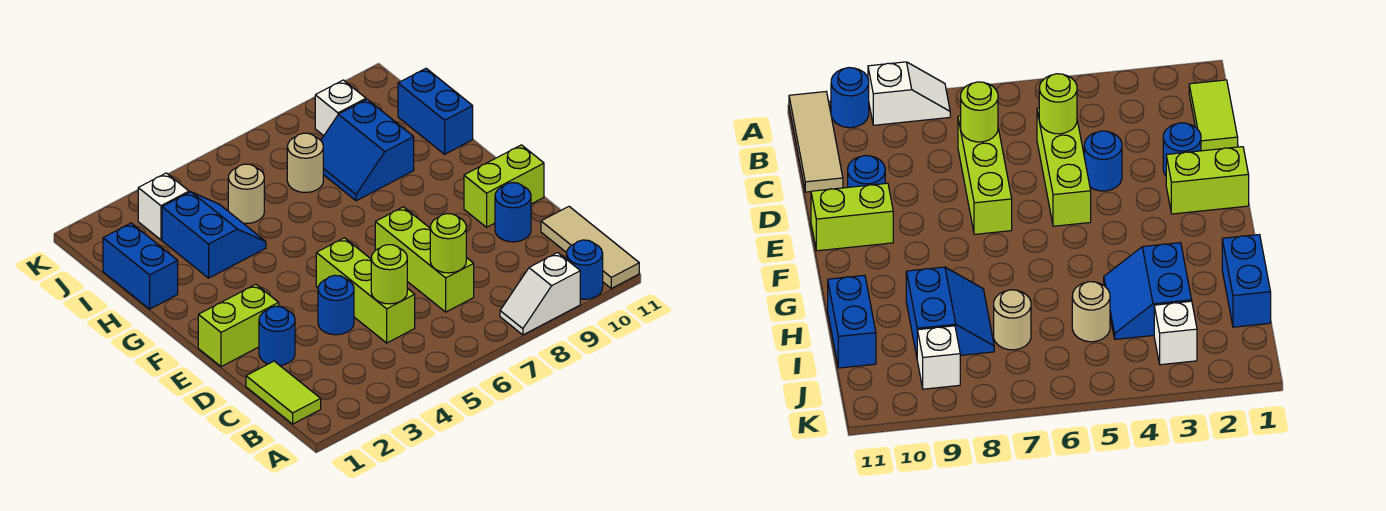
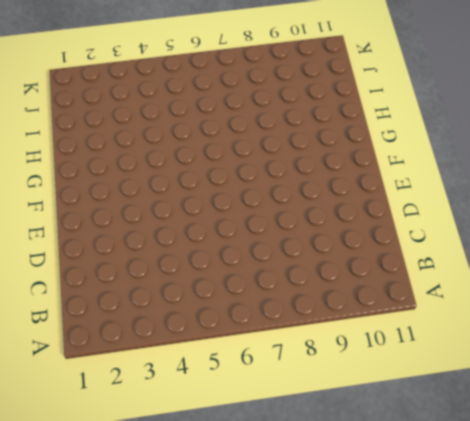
none -> white 1x2 slope [500,253,580,335]
none -> blue 1x1 round brick [567,240,603,299]
none -> tan 1x3 tile [541,207,639,288]

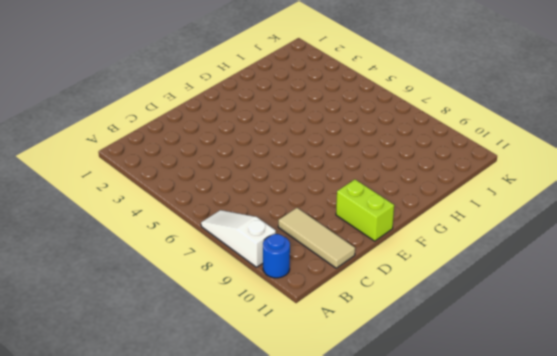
white 1x3 slope [201,210,276,267] -> white 1x2 slope [500,253,580,335]
tan 1x3 tile [278,208,355,268] -> tan 1x3 tile turned to [541,207,639,288]
none -> lime 1x2 tile [246,361,321,424]
none -> lime 1x3 brick [316,238,415,343]
none -> lime 1x3 brick [375,207,474,312]

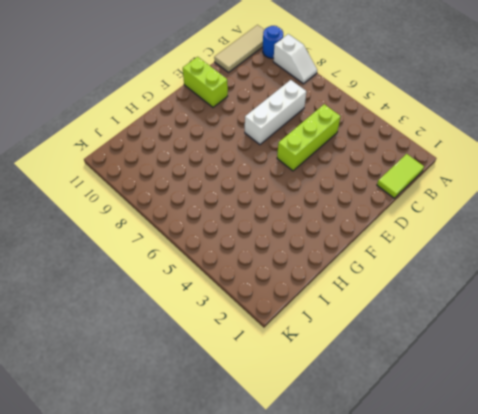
white 1x3 brick [245,80,306,145] -> lime 1x3 brick [375,207,474,312]
none -> blue 1x1 round brick [259,306,295,365]
none -> blue 1x1 round brick [318,275,354,335]
none -> blue 1x1 round brick [495,183,531,242]

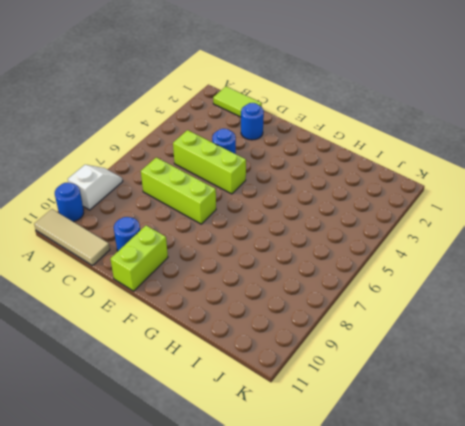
none -> lime 1x2 brick [198,284,279,367]
none -> blue 1x2 brick [103,223,178,309]
none -> blue 2x2 slope [162,192,266,278]

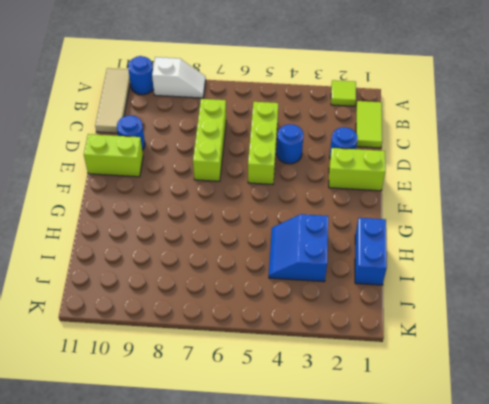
lime 1x1 tile [331,80,356,106] -> none
none -> blue 2x2 slope [321,99,414,201]
none -> blue 1x2 brick [398,68,473,154]
none -> tan 1x1 round brick [228,164,264,223]

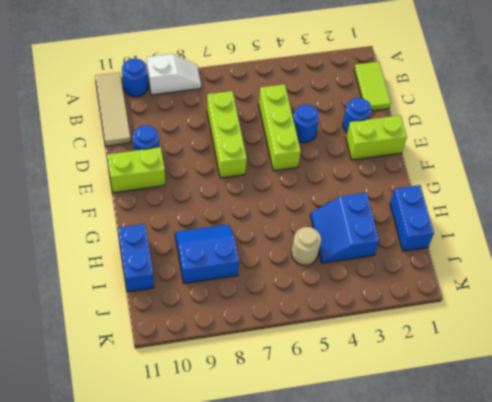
blue 2x2 slope [175,225,239,284] -> blue 2x2 slope turned to [321,99,414,201]
none -> tan 1x1 round brick [287,133,323,193]
none -> white 1x1 brick [138,173,189,240]
none -> white 1x1 brick [315,80,366,136]

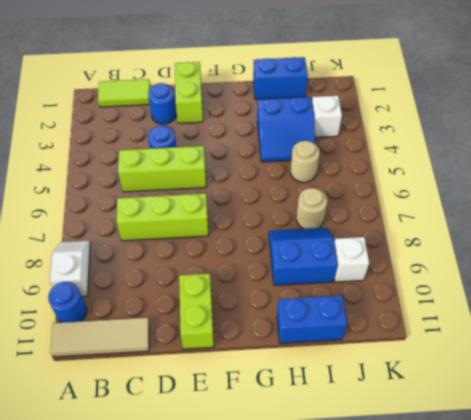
none -> blue 1x1 round brick [495,183,531,242]
none -> lime 1x1 round brick [371,245,407,304]
none -> lime 1x1 round brick [430,214,466,273]

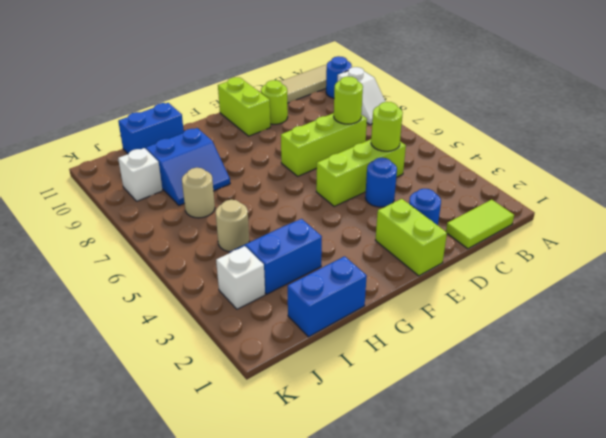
lime 1x1 round brick [261,80,288,124] -> blue 1x1 round brick [495,183,531,242]

